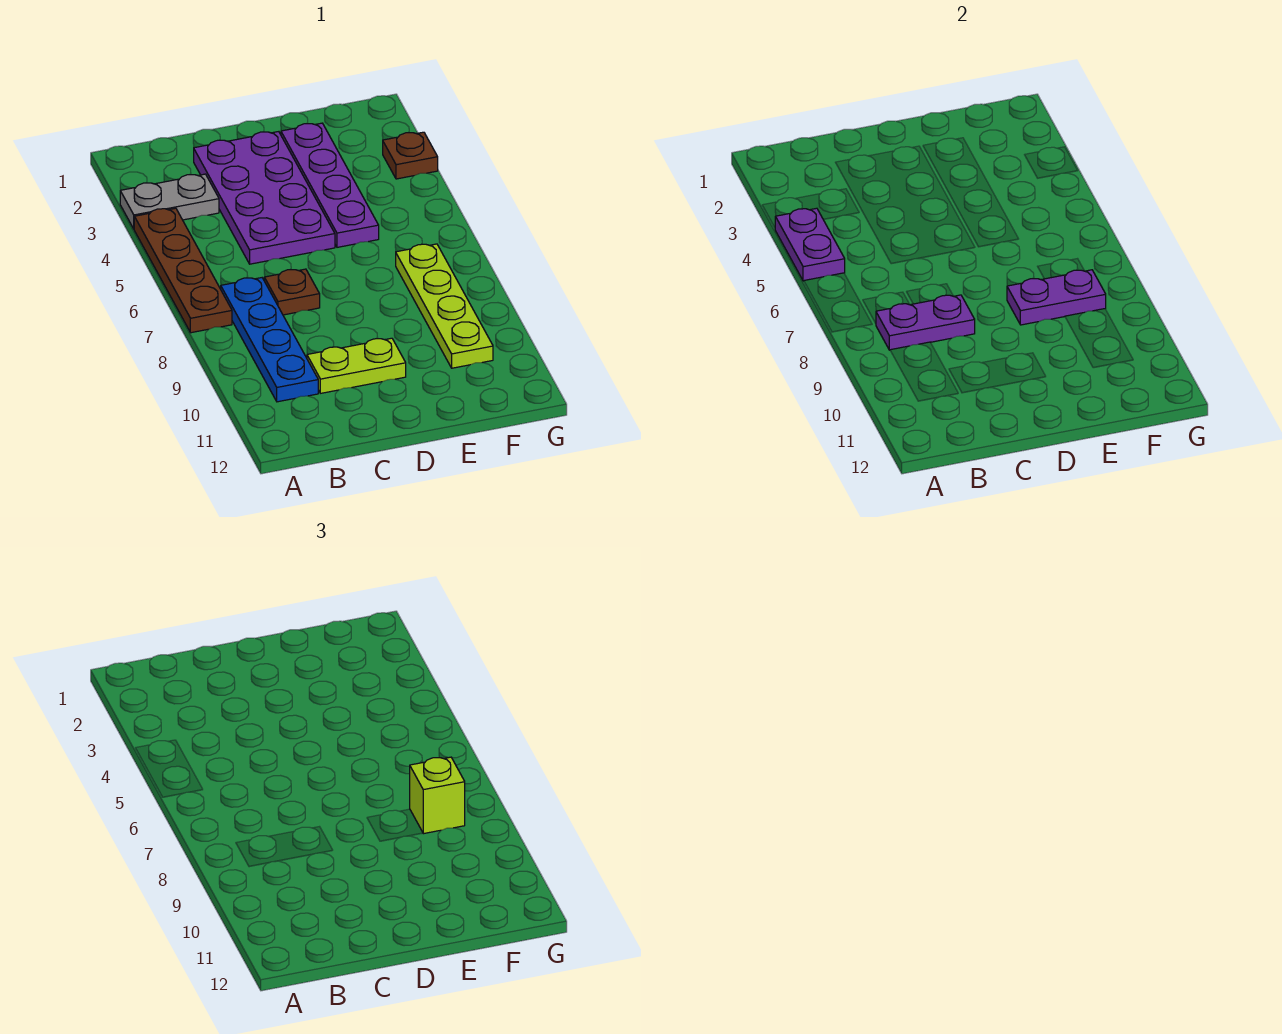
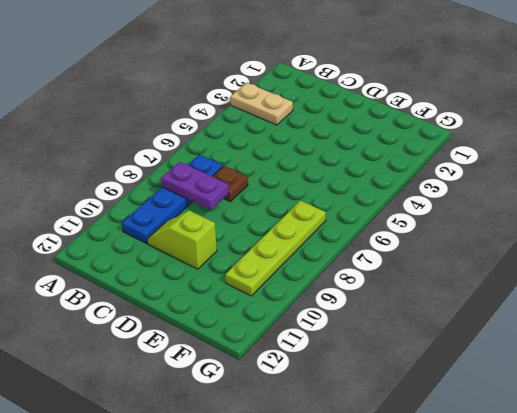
tan 1x2 plate [230,83,293,125] -> grey 1x2 plate [120,174,219,229]
lime 1x2 slope [147,211,217,269] -> lime 1x2 plate [307,338,406,393]
none -> brown 1x4 plate [134,208,232,333]
none -> purple 2x4 plate [194,132,335,264]
none -> purple 1x4 plate [281,123,379,247]

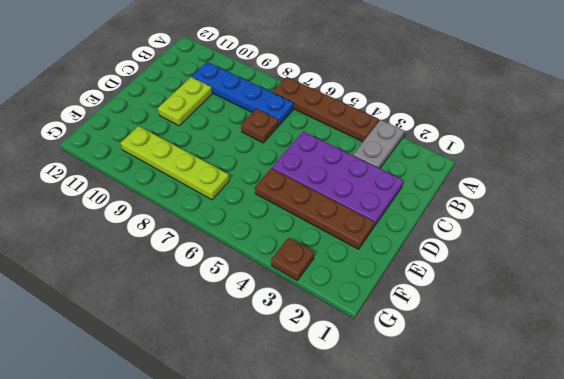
brown 1x4 plate [255,168,374,249] -> purple 1x4 plate [281,123,379,247]
none -> purple 1x2 plate [775,208,845,281]
none -> purple 1x2 plate [876,295,975,350]
none -> purple 1x2 plate [1007,270,1106,325]

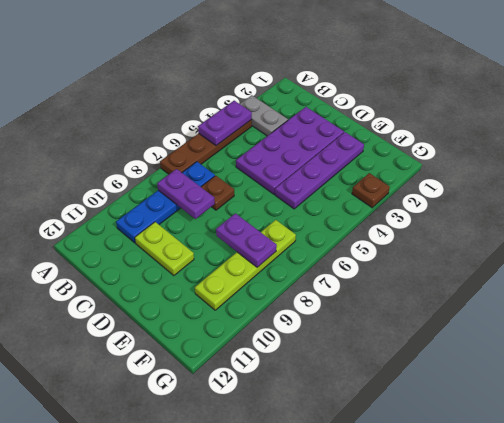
none -> lime 1x1 brick [410,757,465,834]

